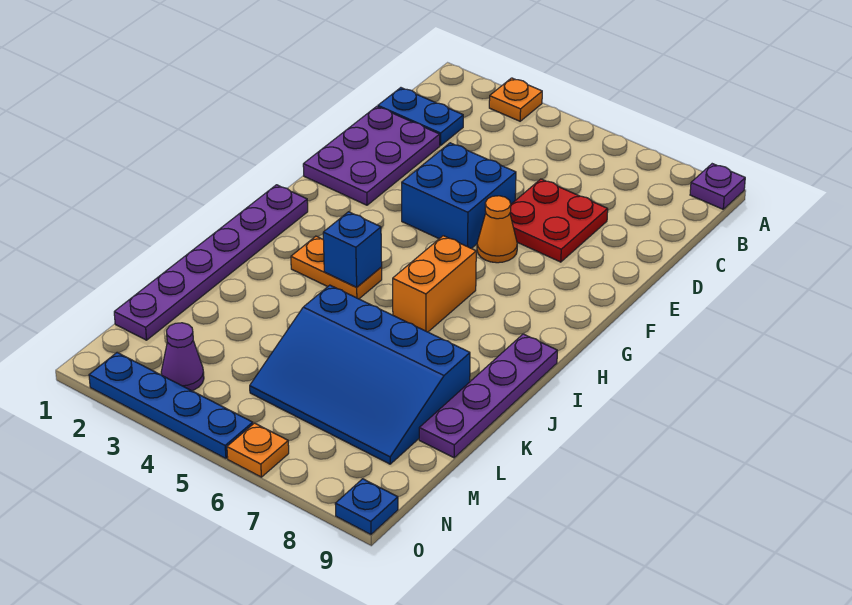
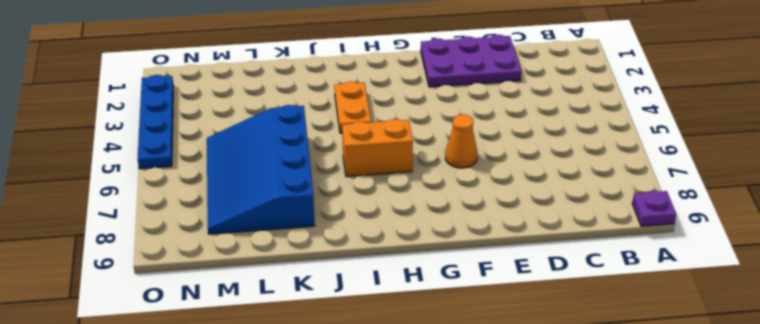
none -> orange 1x1 plate [489,78,542,121]
none -> blue 1x2 plate [378,88,463,145]
none -> red 2x2 plate [510,179,608,262]

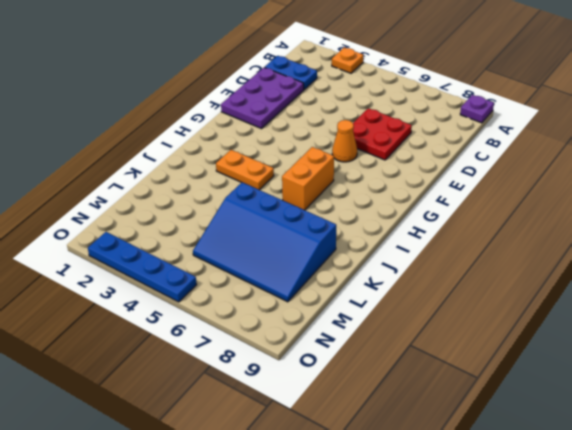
none -> blue 2x2 brick [402,143,516,248]
none -> purple 1x6 plate [114,185,308,340]
none -> purple 1x4 plate [419,334,557,458]

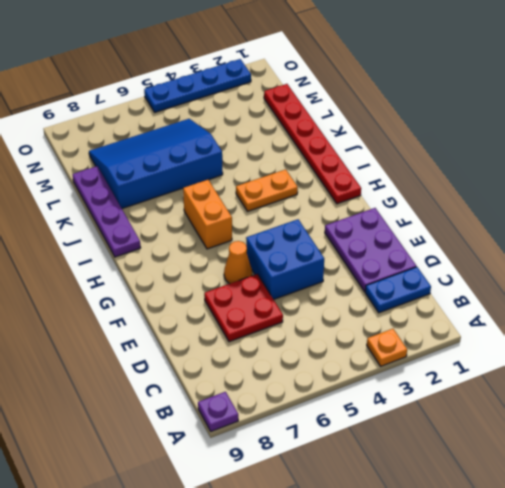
red 1x6 plate [264,84,361,204] -> purple 1x6 plate [114,185,308,340]
none -> purple 1x1 cone [161,323,204,391]
none -> orange 1x1 plate [227,423,289,477]
none -> blue 1x1 plate [335,479,398,534]

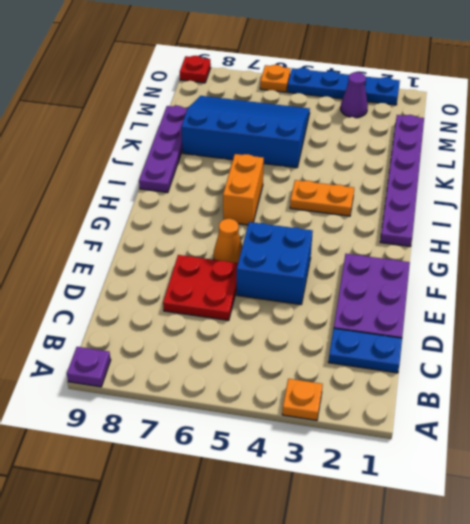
red 1x1 plate [180,56,211,83] -> blue 1x1 plate [335,479,398,534]
none -> blue 1x1 brick [323,212,382,287]

